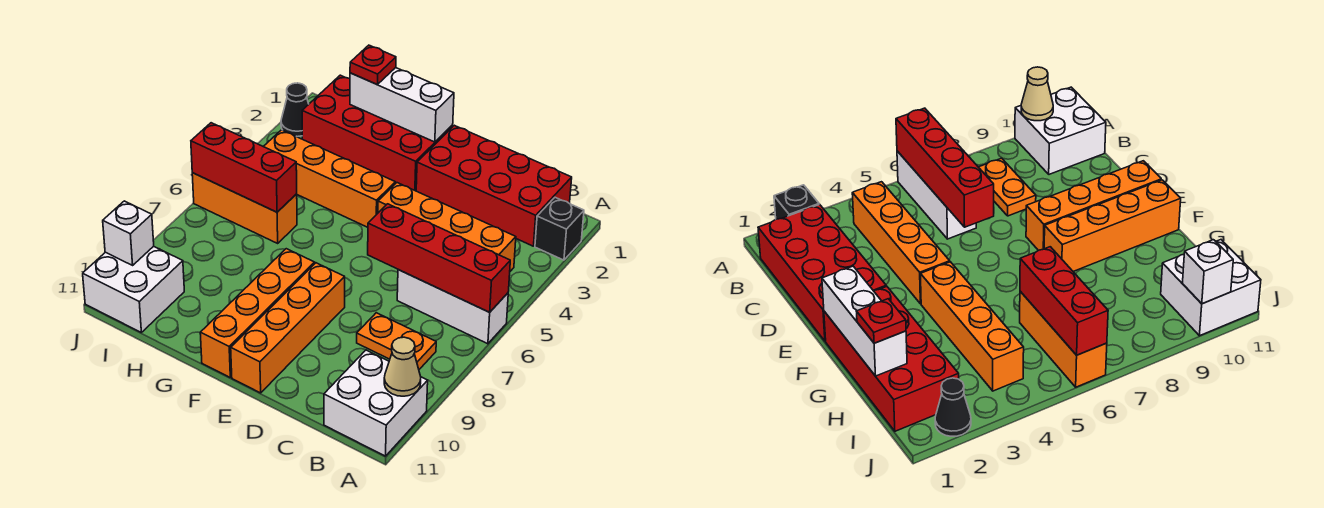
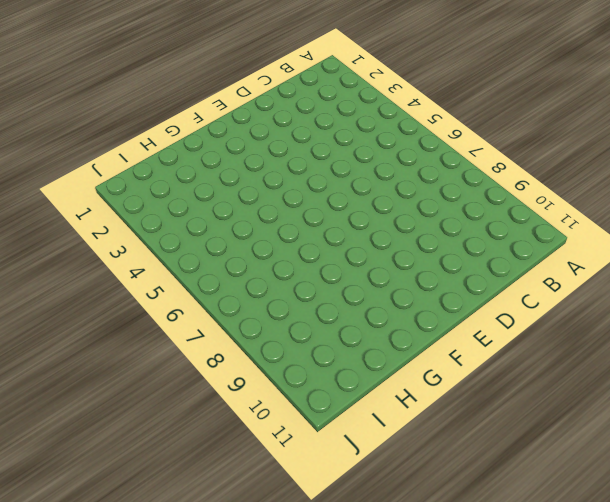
none -> black 1x1 brick [535,197,584,260]
none -> white 1x3 brick [397,270,508,344]
none -> white 2x2 brick [324,350,428,456]

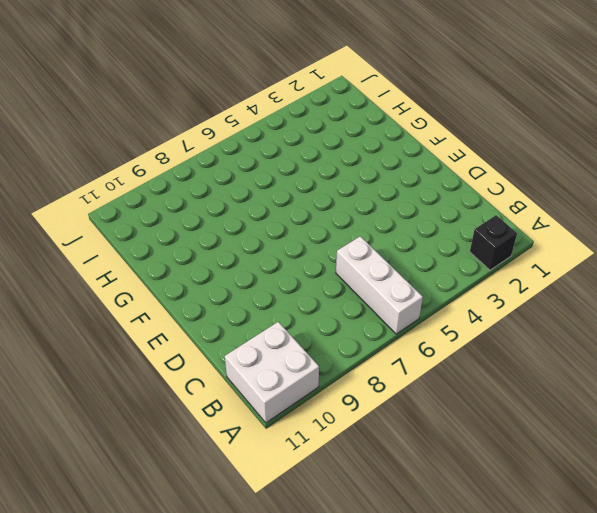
none -> red 2x4 brick [416,125,572,246]
none -> orange 1x4 brick [378,183,516,271]
none -> orange 1x2 plate [357,313,436,369]

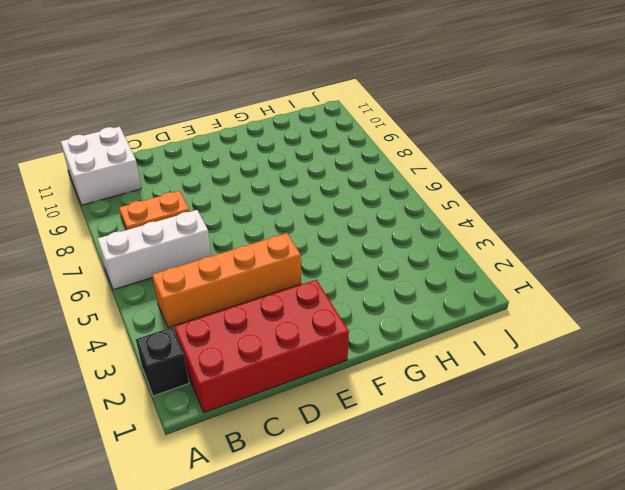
none -> orange 1x4 brick [231,263,345,393]
none -> red 2x4 brick [302,75,453,191]
none -> orange 1x4 brick [263,130,395,227]

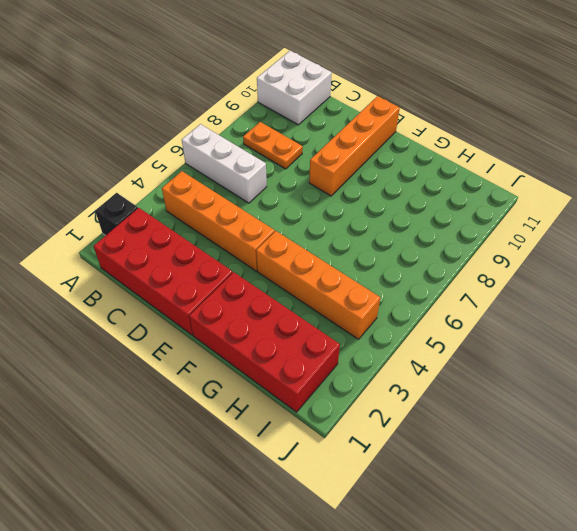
none -> orange 1x4 brick [200,249,315,377]
none -> orange 1x3 brick [192,173,297,243]
none -> white 2x2 brick [83,246,184,332]

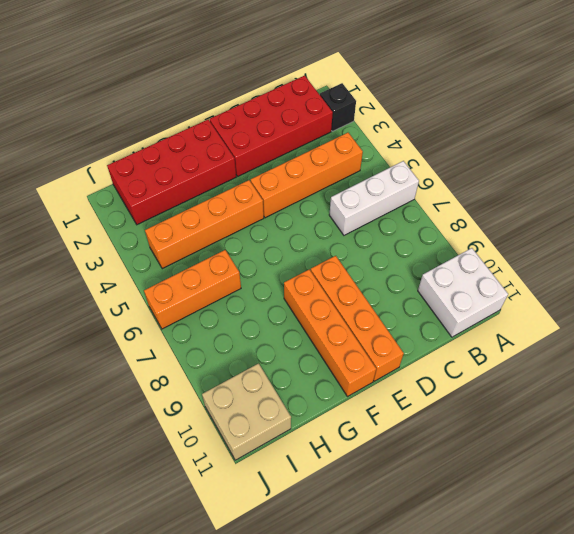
tan 2x2 brick [202,363,291,460] -> white 2x2 brick [83,246,184,332]
none -> orange 1x2 plate [357,313,436,369]
none -> black 1x1 cone [281,83,309,137]
none -> red 1x4 brick [368,204,510,312]

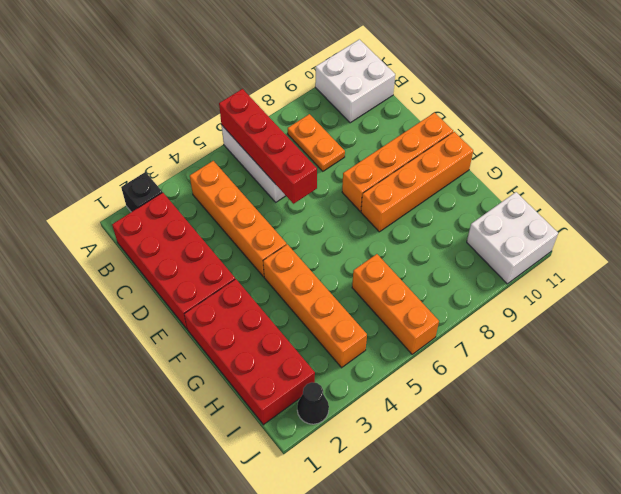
none -> tan 1x1 cone [384,337,421,396]
none -> white 1x3 brick [350,68,454,142]
none -> red 1x3 brick [191,123,297,212]

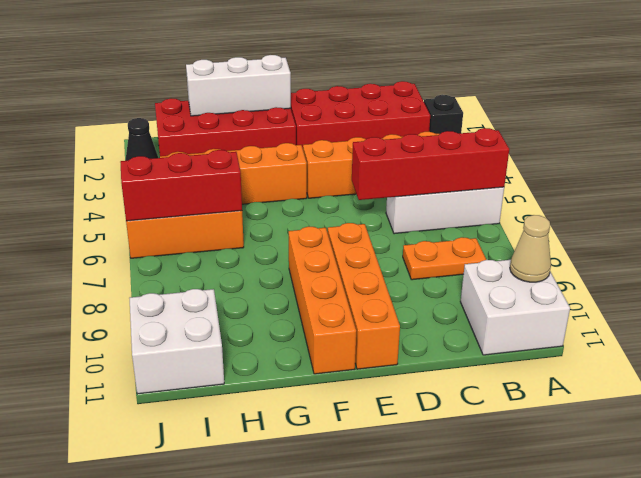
none -> white 1x1 brick [103,201,154,265]
none -> red 1x1 plate [350,45,396,85]

